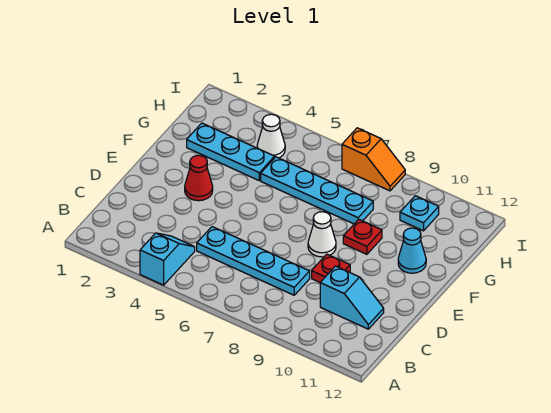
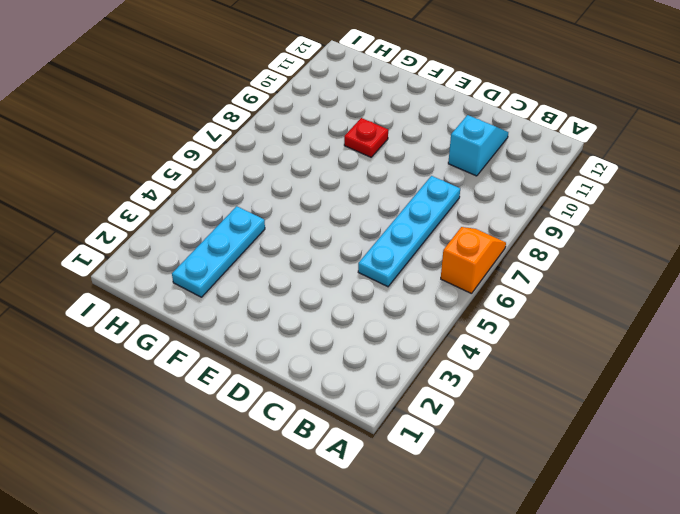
orange 1x2 slope [441,227,506,294] -> orange 1x2 slope moved to [342,128,405,191]
none -> cyan 1x2 slope [140,233,195,285]
none -> red 1x1 plate [312,254,350,282]
none -> red 1x1 cone [185,155,213,201]

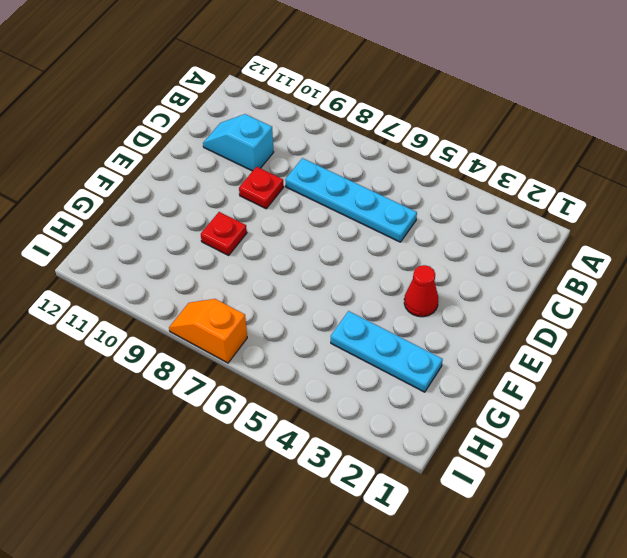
none -> cyan 1x2 slope [140,233,195,285]
none -> white 1x1 cone [308,212,336,257]
none -> cyan 1x1 cone [398,228,426,273]

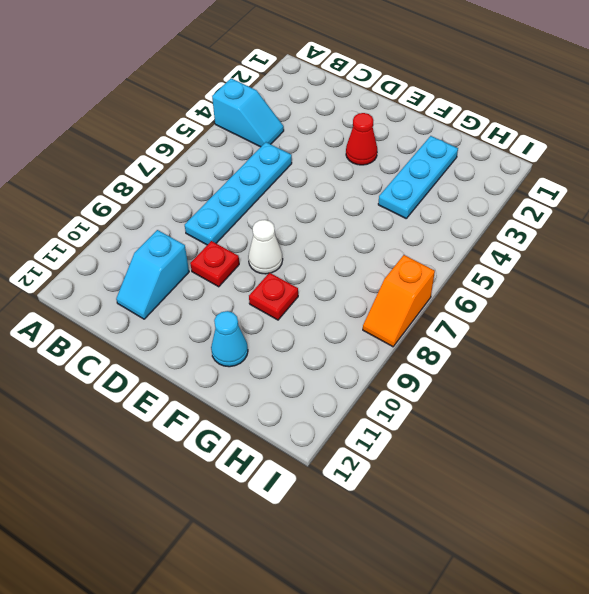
none -> cyan 1x4 plate [261,157,373,224]
none -> white 1x1 cone [257,114,285,158]
none -> cyan 1x1 plate [400,196,439,231]

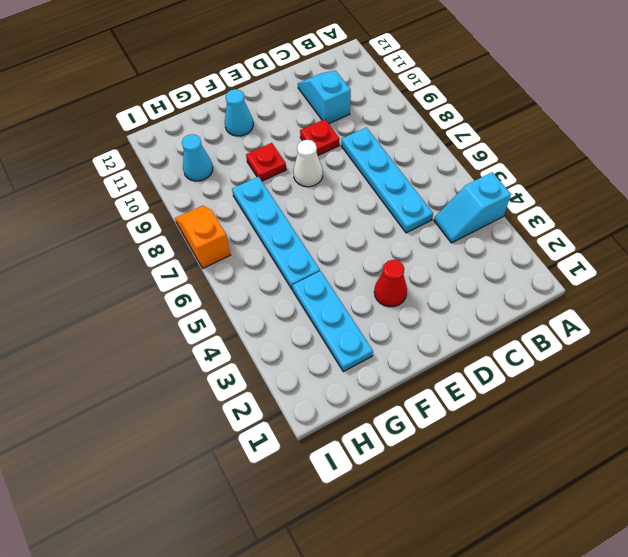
cyan 1x1 cone [182,134,213,181] -> cyan 1x1 plate [400,196,439,231]
none -> white 1x1 cone [257,114,285,158]

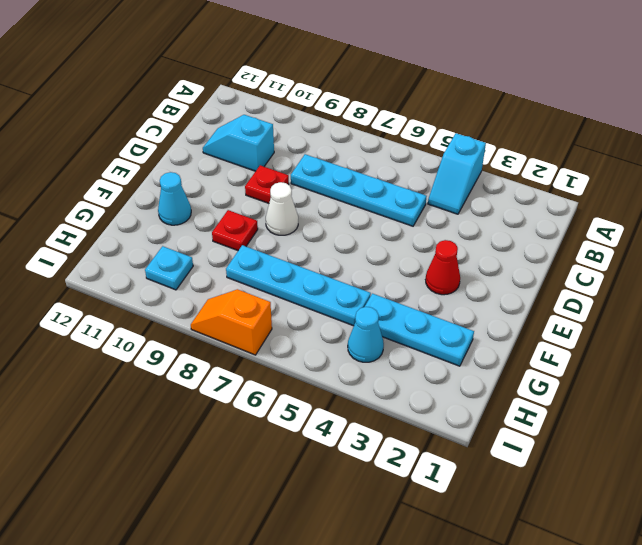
cyan 1x1 cone [348,307,384,362] -> white 1x1 cone [257,114,285,158]

